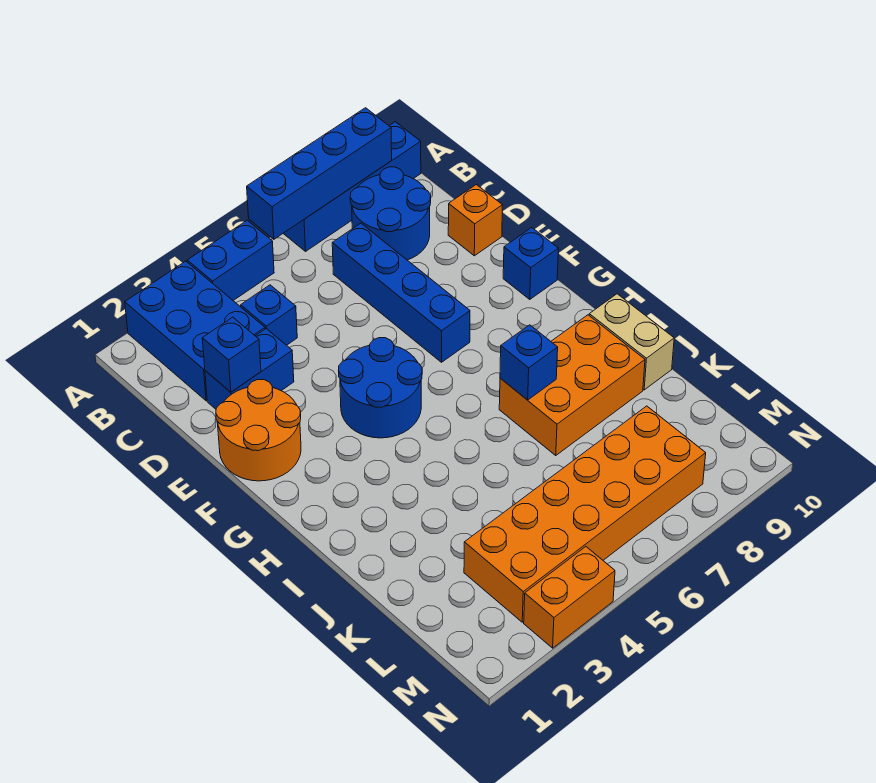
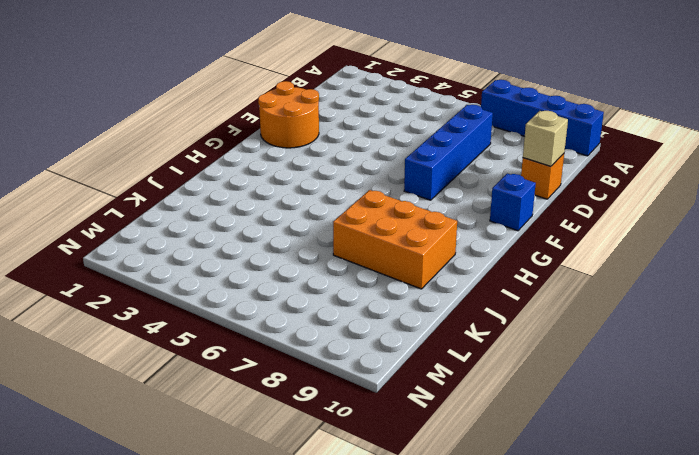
tan 1x1 brick [523,111,568,166] -> none
none -> blue 2x3 brick [125,261,265,401]
none -> blue 1x2 brick [187,220,274,301]
none -> blue 2x2 round brick [350,167,431,260]

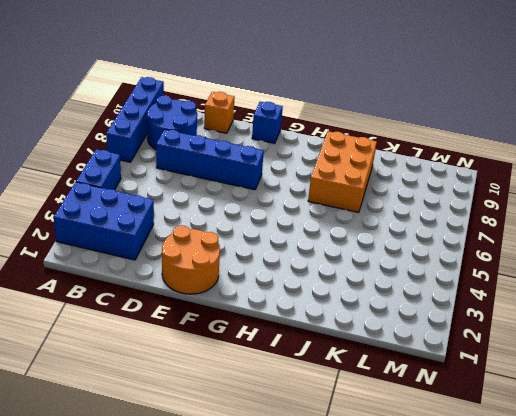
none -> blue 1x1 brick [241,285,297,345]
none -> blue 1x2 brick [205,329,294,409]
none -> blue 2x2 round brick [338,338,422,438]

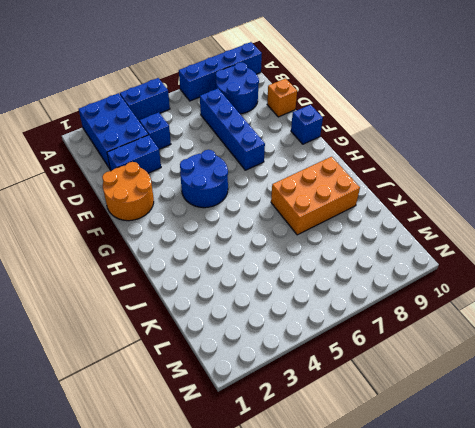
none -> tan 1x2 brick [589,294,674,390]
none -> orange 2x6 brick [464,406,706,622]
none -> orange 1x2 brick [524,547,615,648]

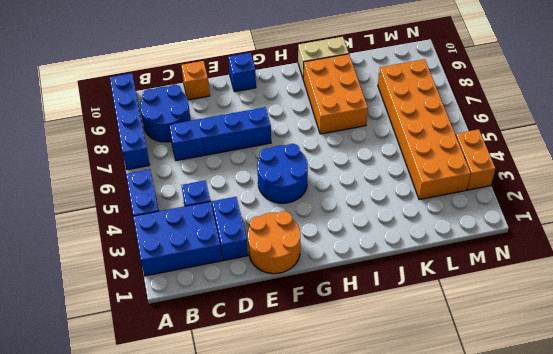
none -> blue 1x4 brick [247,108,392,239]
none -> blue 1x1 brick [202,317,261,392]
none -> blue 1x1 brick [500,325,558,400]

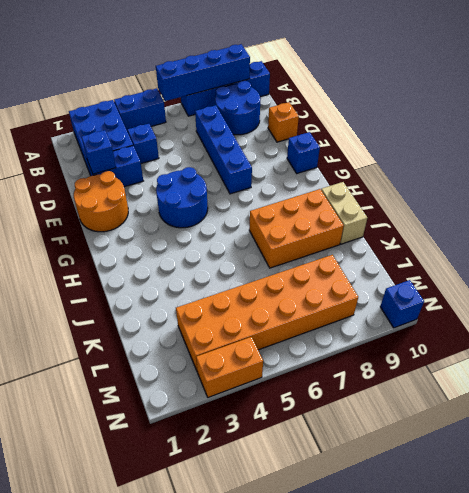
blue 1x1 brick [380,280,424,328] -> blue 1x1 brick moved to [500,325,558,400]

